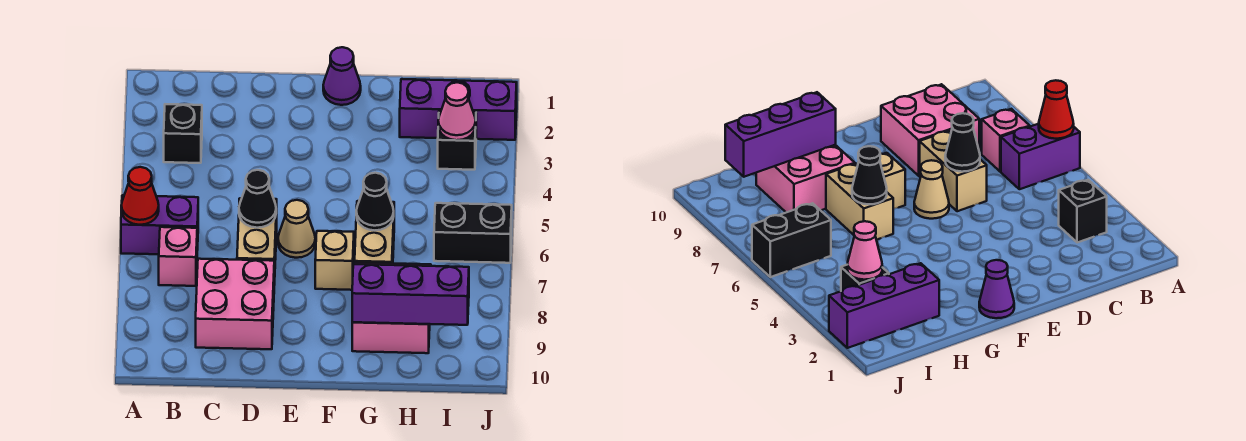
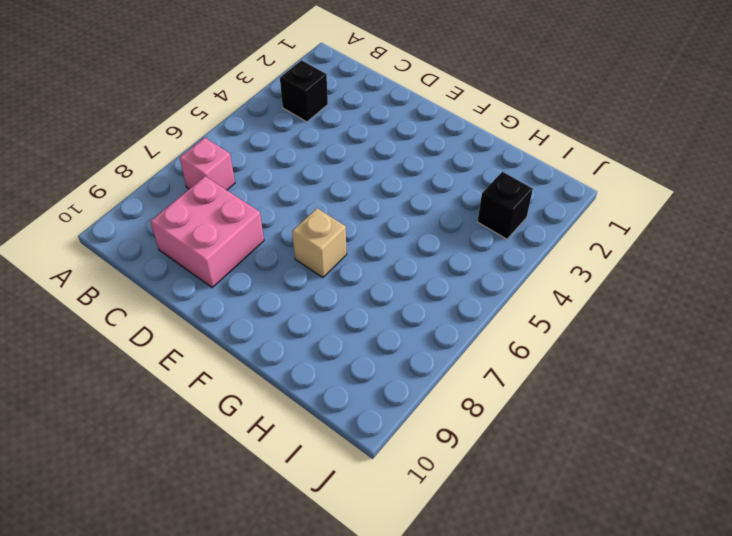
none -> purple 1x2 brick [121,195,198,254]
none -> tan 1x2 brick [237,198,277,285]
none -> tan 1x1 cone [278,200,315,258]

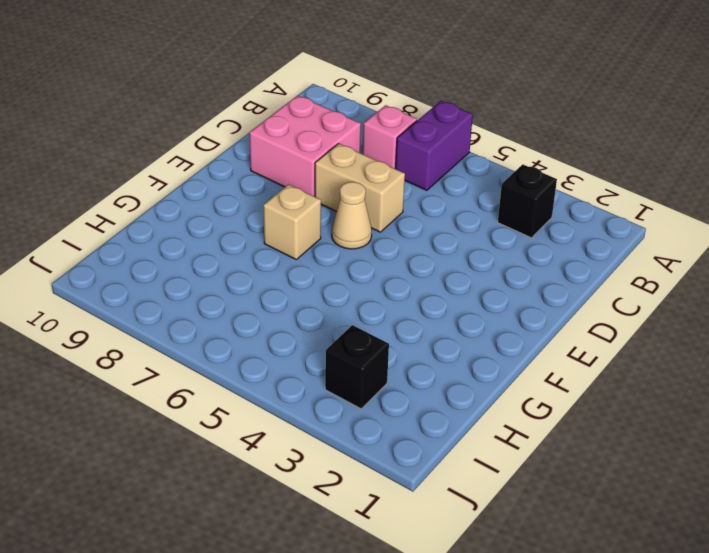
none -> purple 1x1 cone [323,47,361,105]
none -> tan 1x2 brick [355,201,394,263]
none -> pink 2x2 brick [352,263,431,353]

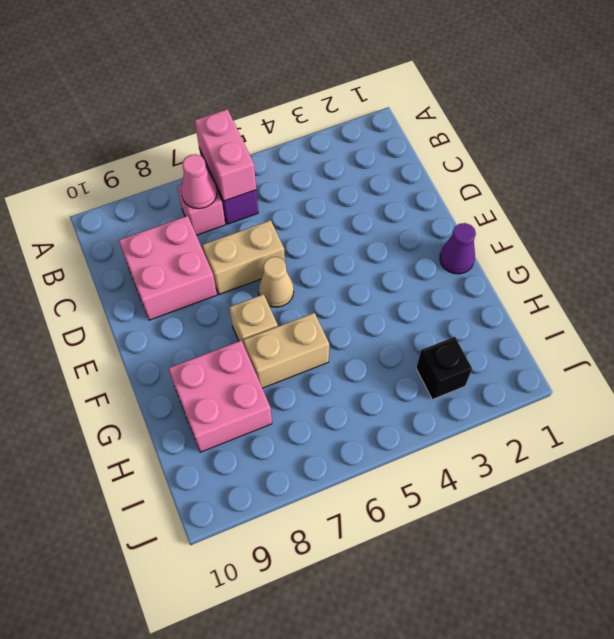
pink 1x2 brick [194,109,256,201] -> red 1x1 cone [121,167,159,225]
pink 1x1 cone [181,154,217,209] -> pink 1x1 cone moved to [438,82,476,140]
none -> black 1x1 brick [164,104,202,163]
none -> purple 1x3 brick [400,79,517,140]
none -> black 1x2 brick [434,203,512,263]

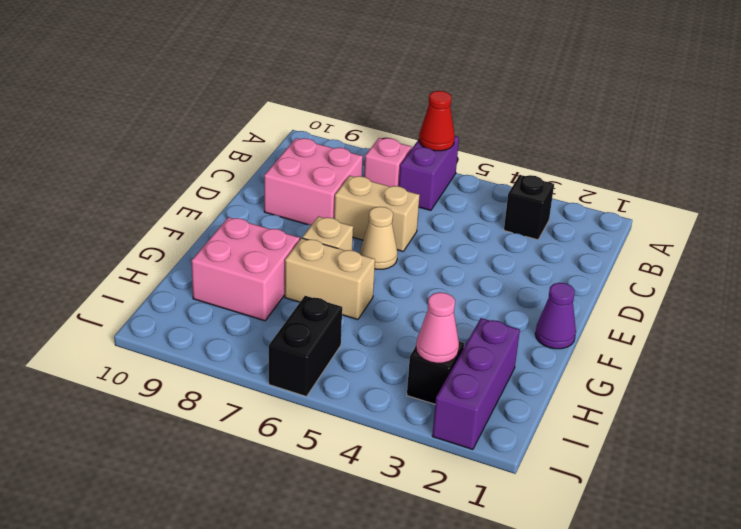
none -> black 1x1 cone [239,170,276,228]
none -> black 1x1 cone [356,173,394,230]
none -> purple 1x3 brick [352,264,469,325]

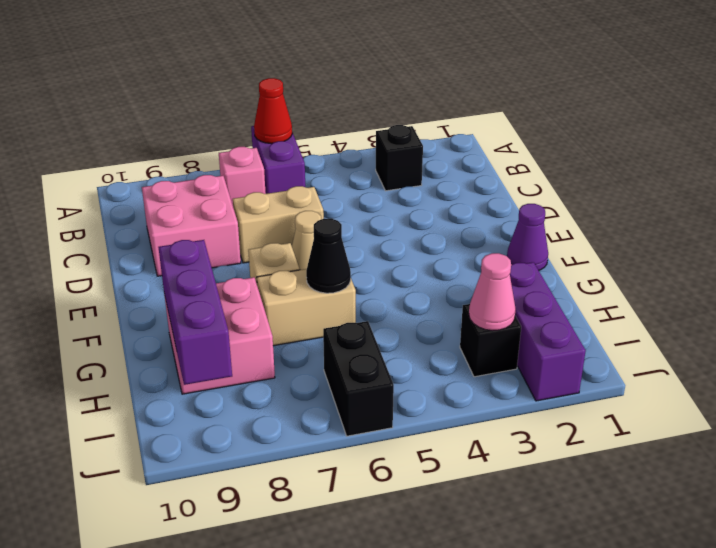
none -> black 1x1 cone [239,170,276,228]

